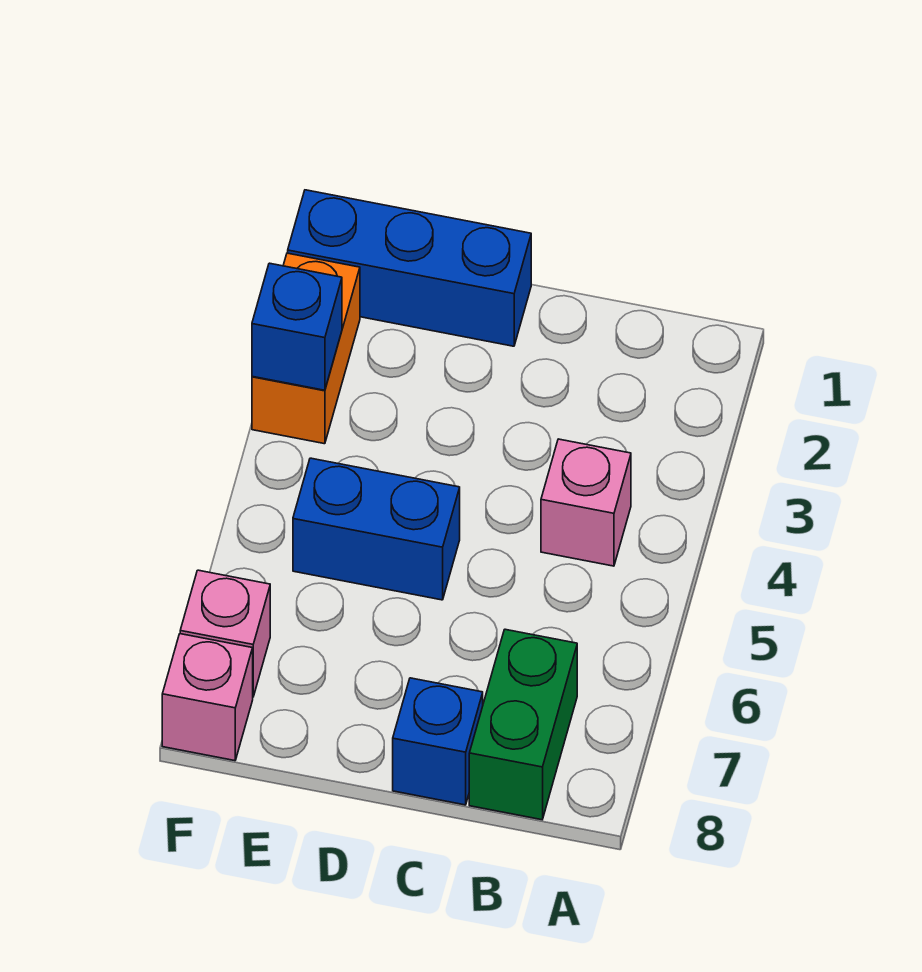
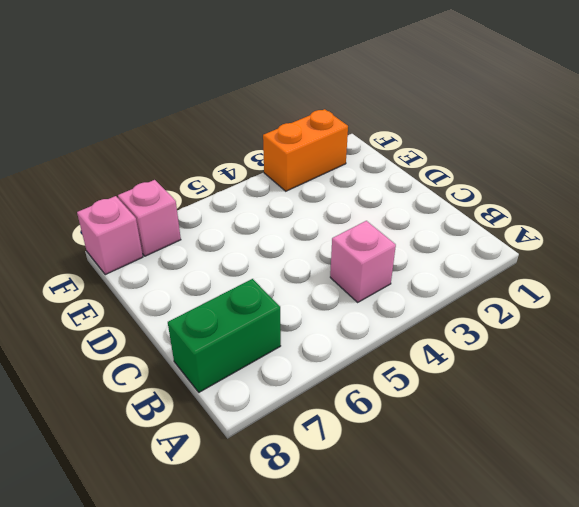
none -> blue 1x1 brick [393,678,483,805]
none -> blue 1x3 brick [288,190,531,346]

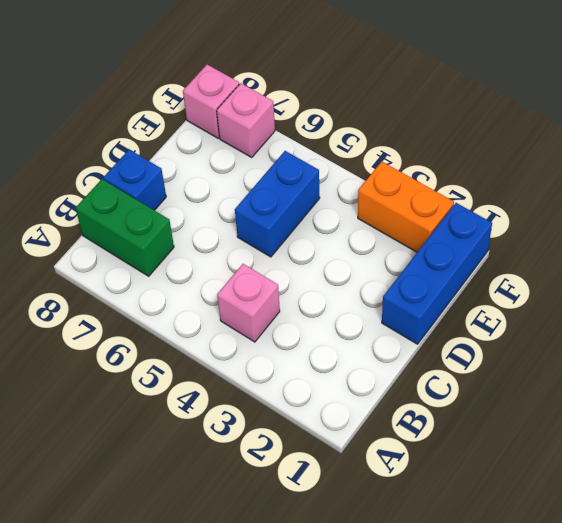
none -> blue 1x1 brick [252,263,342,390]

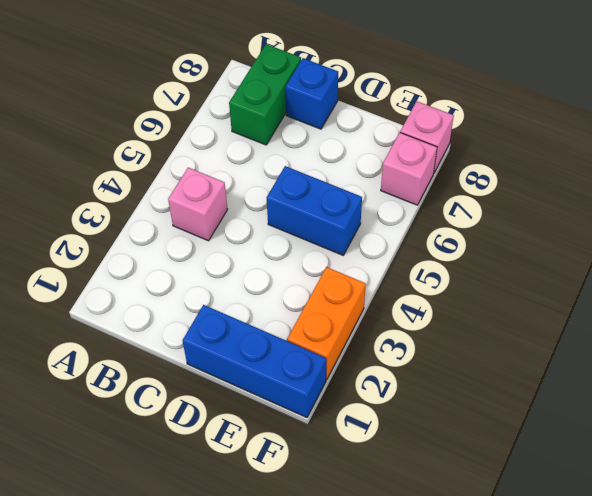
none -> blue 1x1 brick [252,263,342,390]

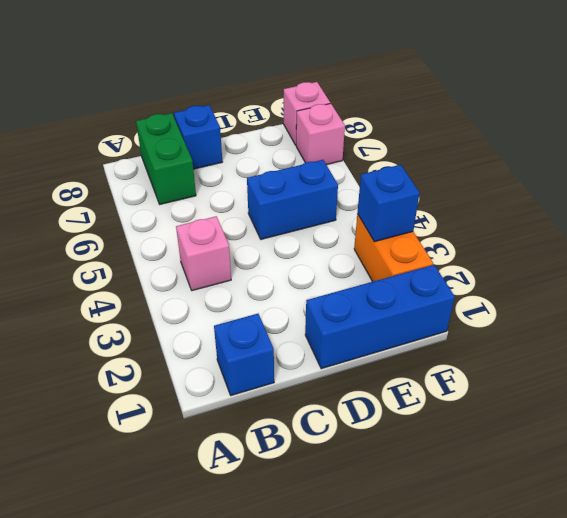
blue 1x1 brick [214,314,274,395] -> none

